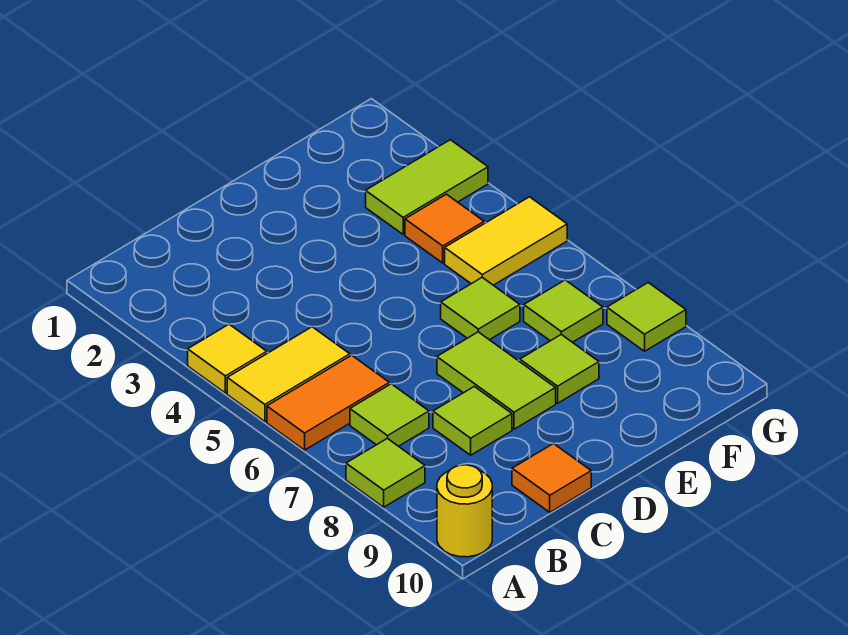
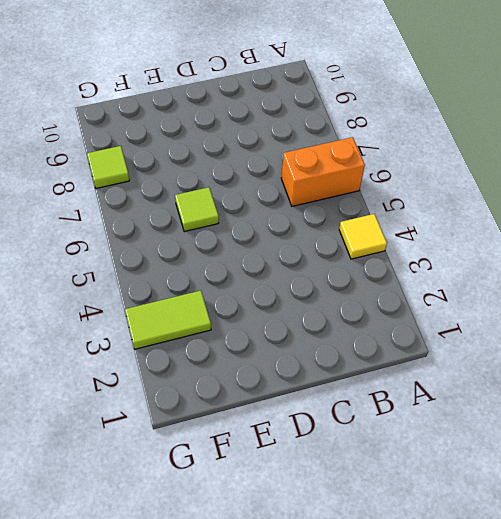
orange 1x2 brick [281,137,365,206] -> orange 1x2 tile [267,355,389,450]
none -> yellow 1x2 tile [227,327,350,421]
none -> lime 1x1 tile [346,438,425,507]
none -> yellow 1x1 round brick [437,465,492,557]

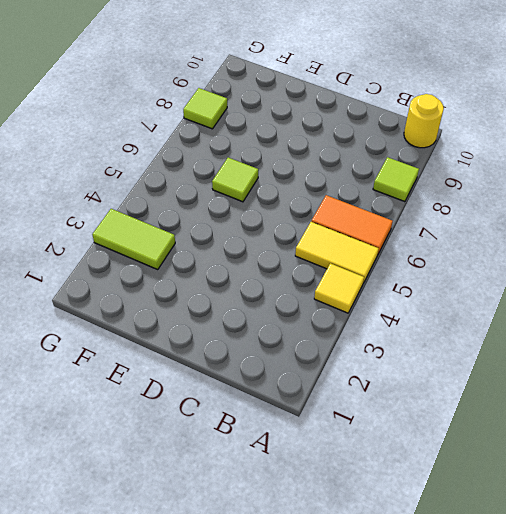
none -> lime 1x1 tile [350,384,429,446]
none -> lime 1x1 tile [433,386,512,455]
none -> orange 1x1 tile [512,444,591,512]

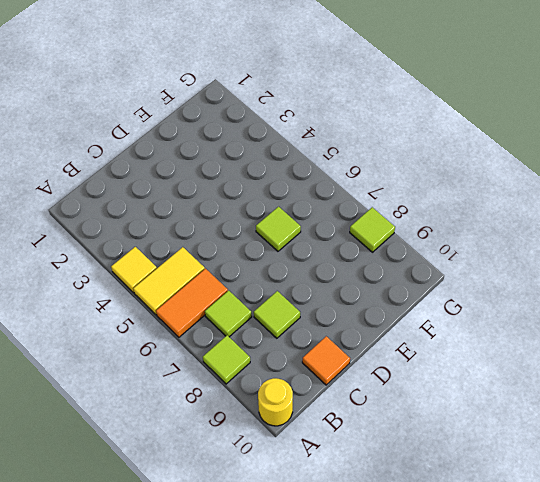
none -> lime 1x2 tile [437,332,556,429]
none -> lime 1x1 tile [520,335,599,403]
none -> lime 1x2 tile [366,140,488,234]

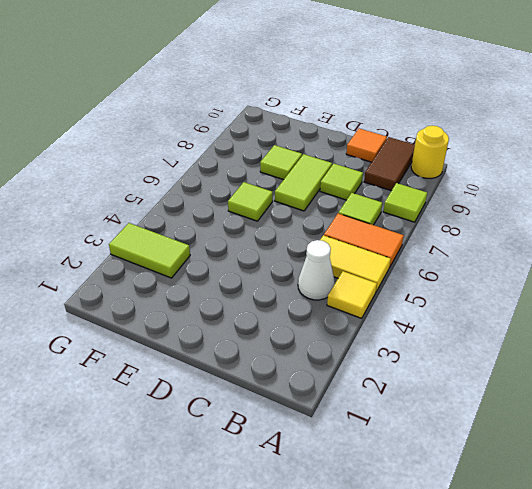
white 1x1 cone [298,240,335,300] -> none
brown 1x2 tile [364,137,415,191] -> none
none -> orange 1x1 tile [405,194,484,263]
none -> yellow 1x2 tile [445,197,567,285]
none -> lime 1x1 tile [524,280,603,342]

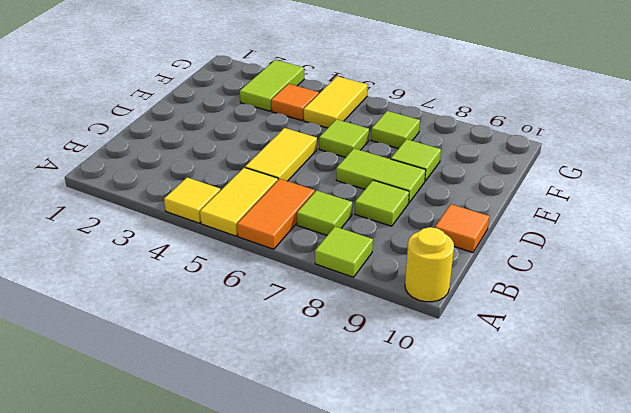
yellow 1x2 tile [245,128,317,181] -> none
none -> lime 1x1 tile [607,283,686,351]

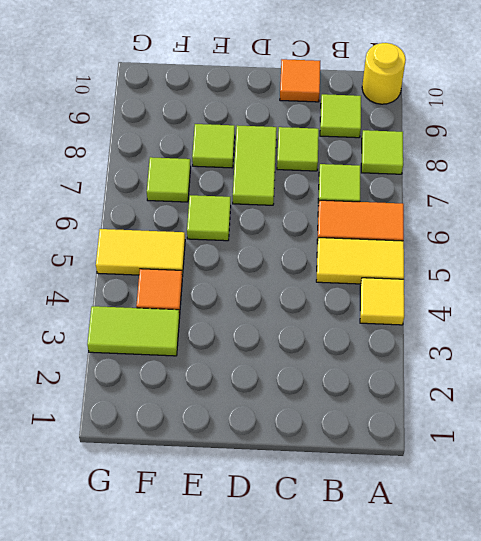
lime 1x1 tile [320,94,361,138] -> lime 1x1 tile moved to [607,283,686,351]

